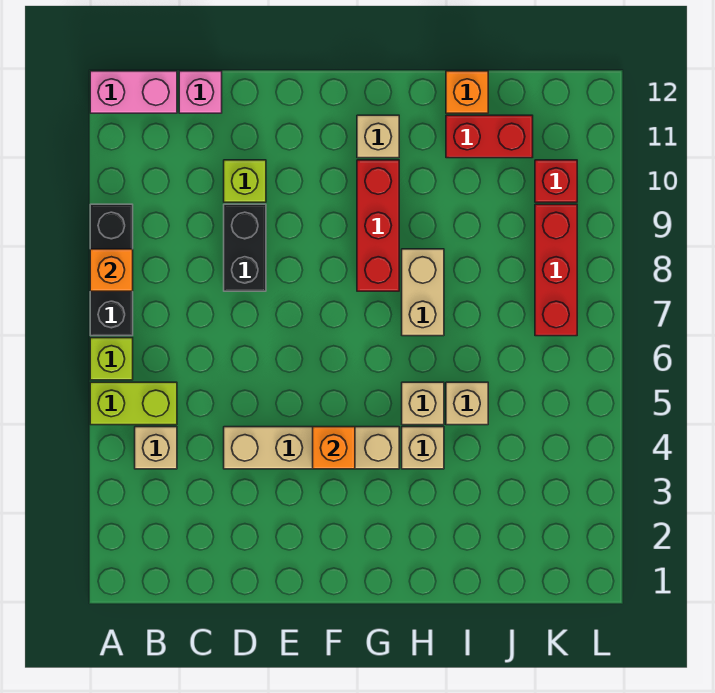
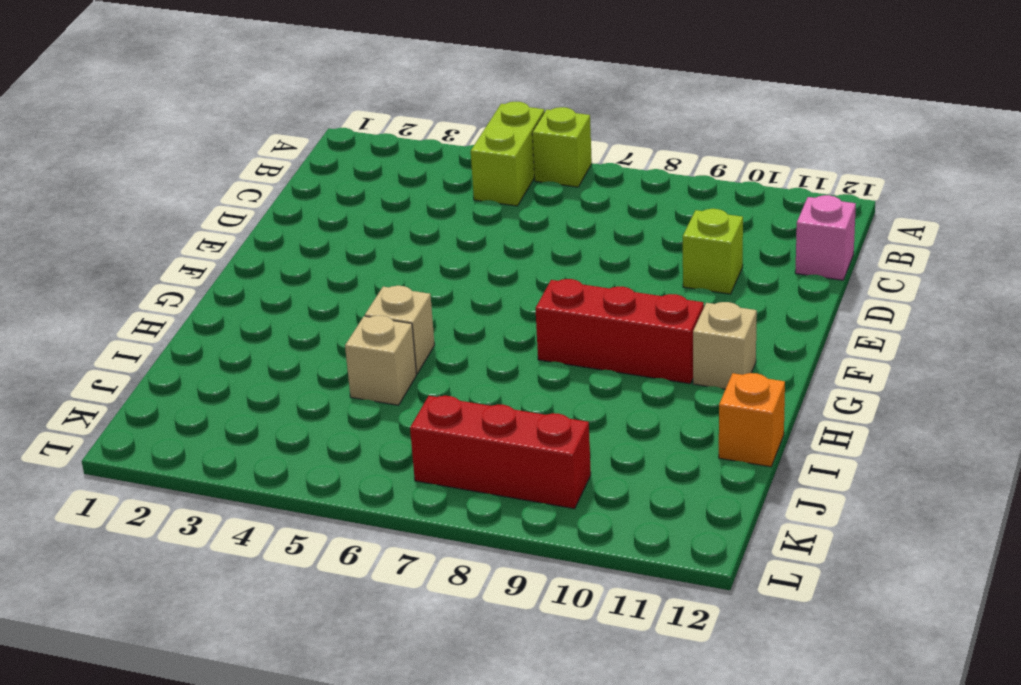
none -> black 1x3 brick [90,204,133,336]
none -> pink 1x2 brick [90,71,177,113]
none -> tan 1x1 brick [135,427,177,469]

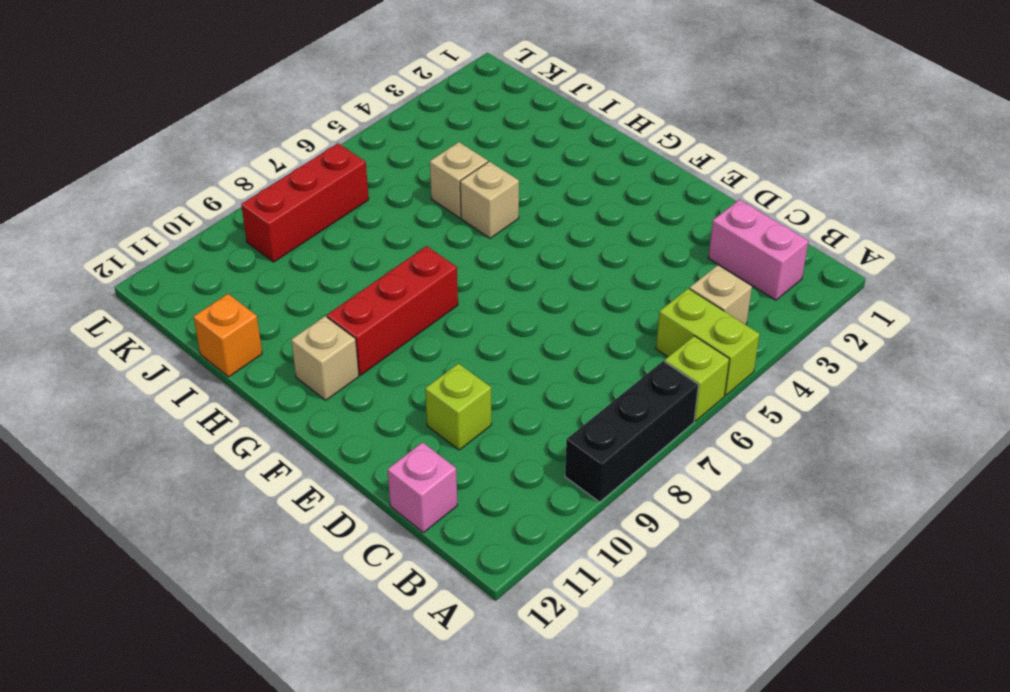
pink 1x2 brick [708,200,809,300] -> pink 1x2 brick moved to [90,71,177,113]
none -> tan 1x4 brick [224,427,399,469]
none -> black 1x2 brick [224,204,266,291]
none -> tan 1x1 brick [402,427,444,469]

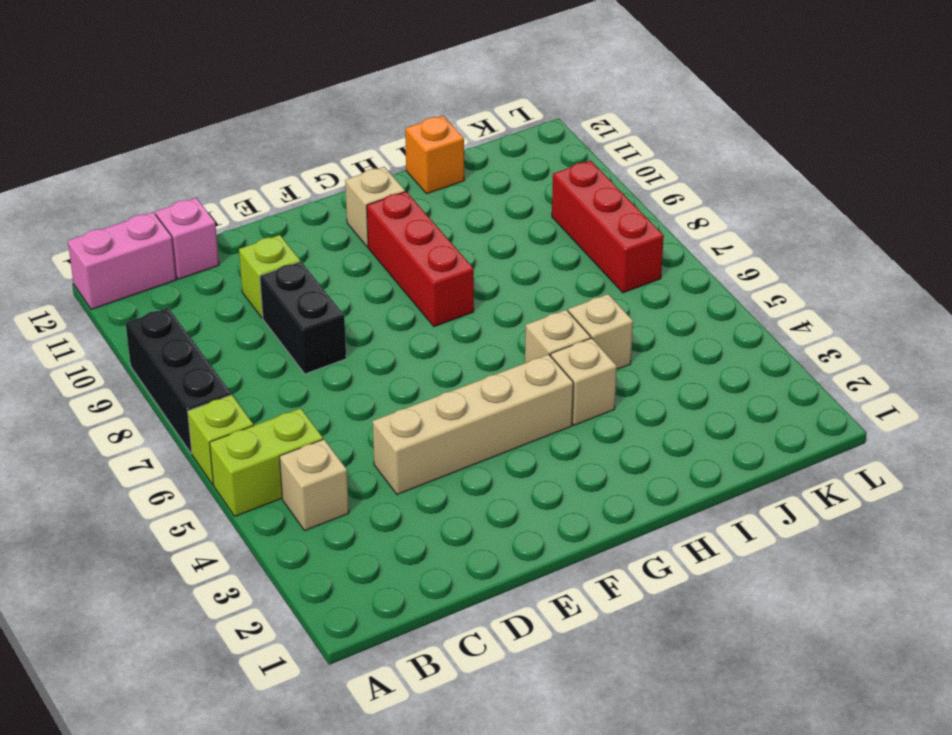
none -> tan 1x2 brick [402,249,444,336]
none -> red 1x2 brick [446,115,533,158]
none -> red 1x1 brick [535,160,577,202]

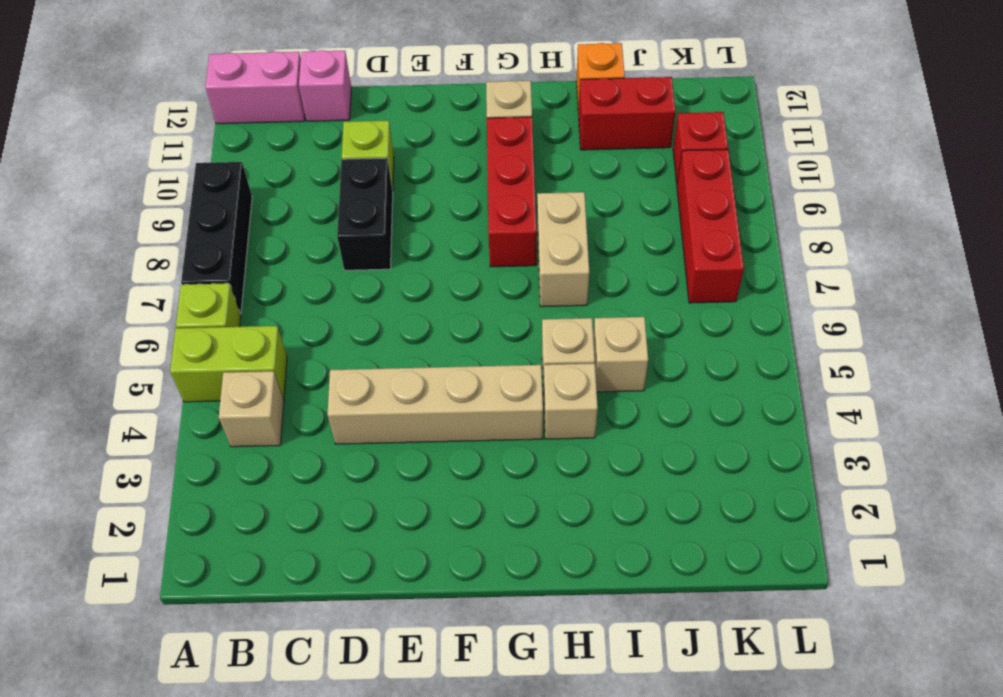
none -> orange 1x1 brick [90,249,133,291]
none -> orange 1x1 brick [313,427,355,469]

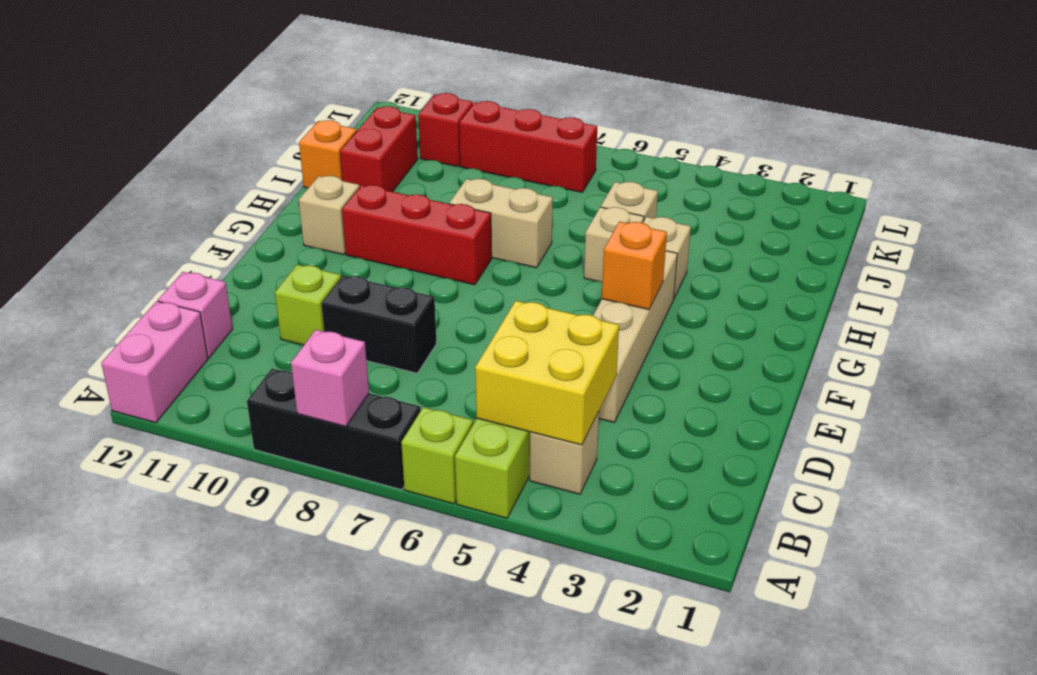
pink 1x1 brick [291,330,369,427] -> orange 1x1 brick [90,249,133,291]
yellow 2x2 brick [475,301,619,445] -> none

